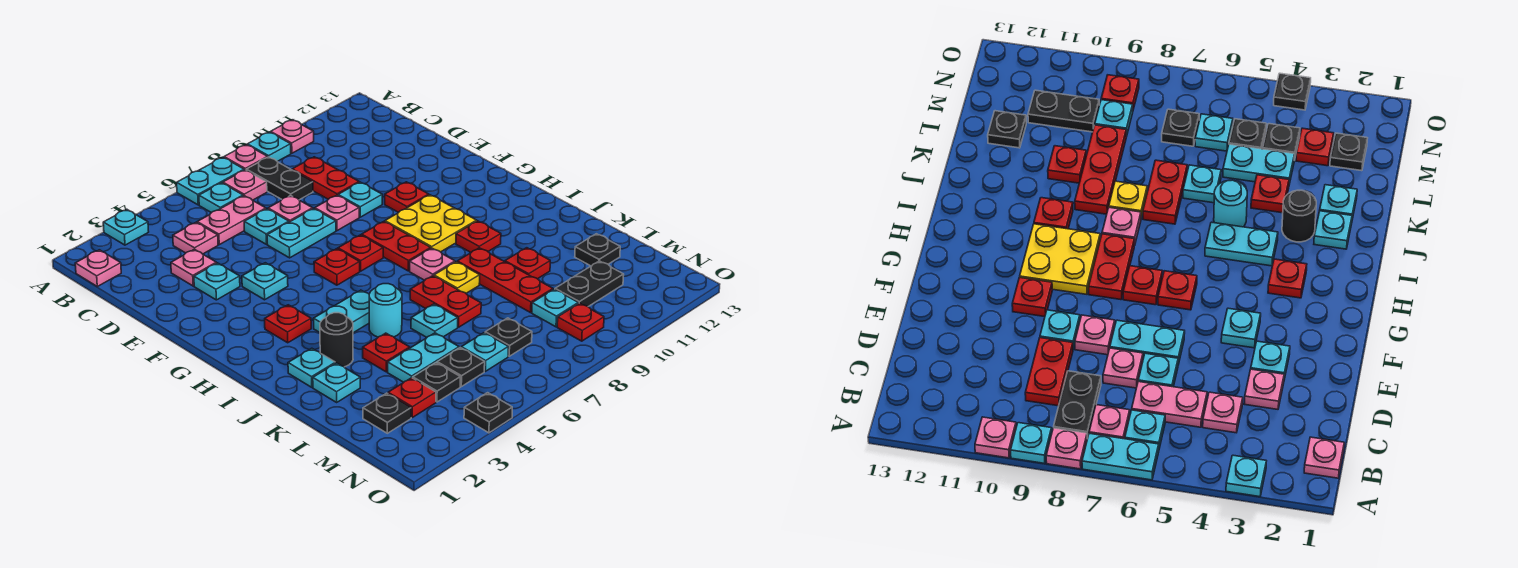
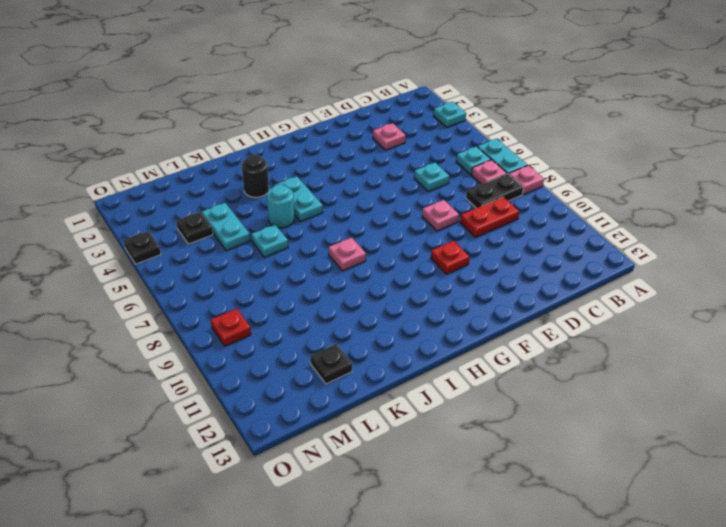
none -> cyan 1x1 plate [247,132,291,161]
none -> pink 1x1 plate [271,120,314,153]
none -> pink 1x1 plate [75,250,121,286]
none -> pink 1x1 plate [173,222,218,254]

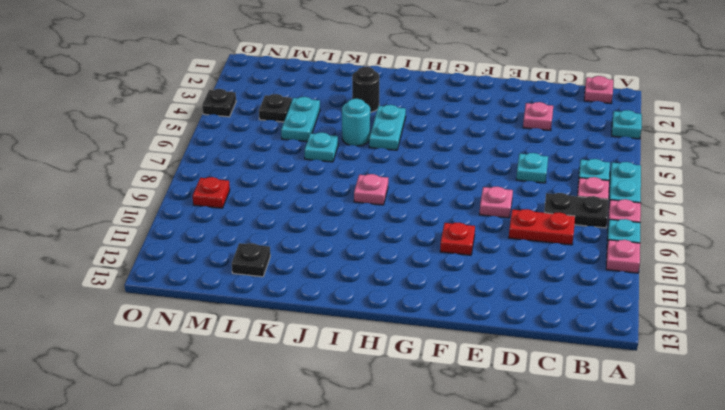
none -> pink 1x1 plate [173,222,218,254]
none -> pink 1x2 plate [197,196,266,245]
none -> pink 1x1 plate [268,195,313,222]
none -> cyan 1x1 plate [194,263,240,300]

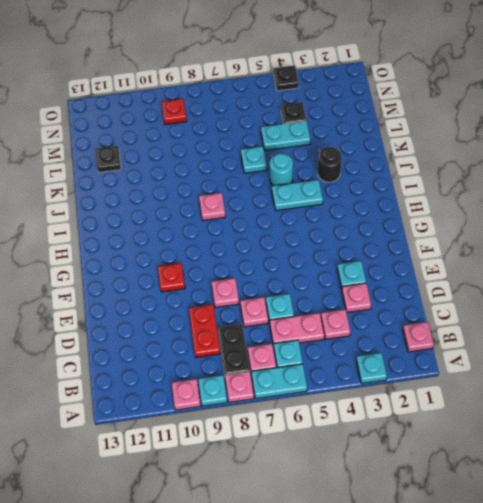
none -> cyan 1x2 plate [267,208,336,258]
none -> cyan 1x1 plate [338,182,382,217]
none -> cyan 1x1 plate [242,263,288,300]
none -> red 1x1 plate [314,249,360,285]

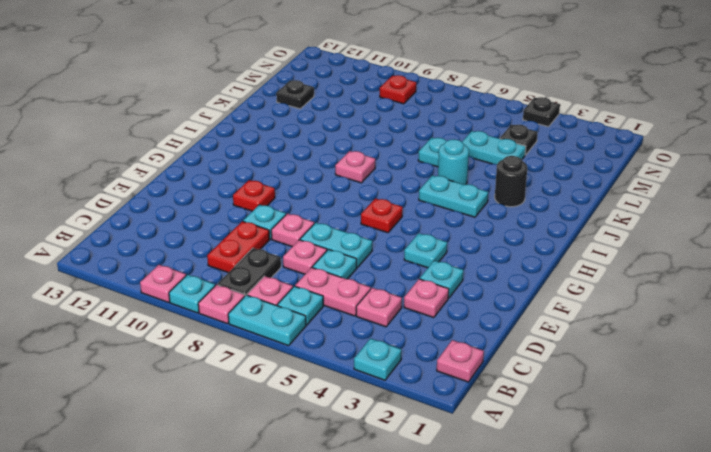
none -> red 1x1 plate [338,235,383,271]
none -> red 1x2 plate [362,222,431,271]
none -> yellow 2x2 plate [385,195,477,252]
none -> red 1x1 plate [265,305,311,343]

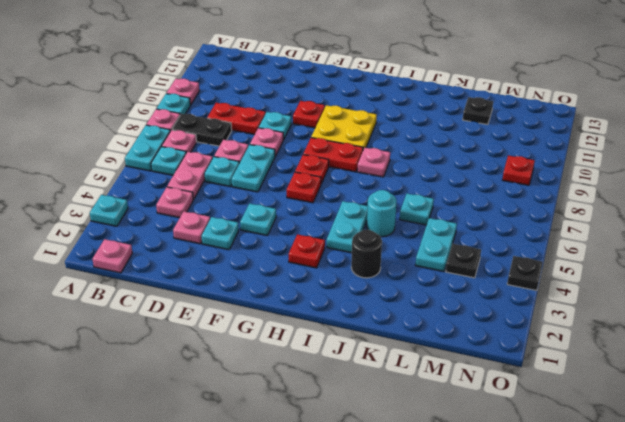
none -> red 1x1 plate [456,221,501,252]
none -> cyan 1x1 plate [288,348,335,387]
none -> red 1x2 plate [410,276,481,327]
none -> yellow 1x1 plate [434,262,480,293]

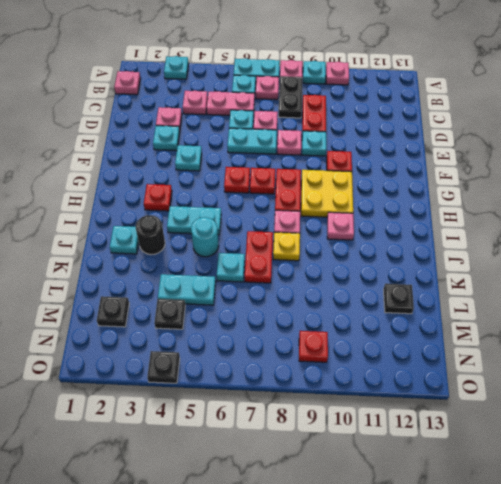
pink 1x1 plate [327,212,354,240] -> red 1x1 plate [456,221,501,252]
none -> red 1x3 plate [457,248,553,313]
none -> cyan 1x1 plate [313,363,360,402]
none -> red 1x1 plate [363,333,410,372]
none -> red 1x1 plate [505,248,550,279]

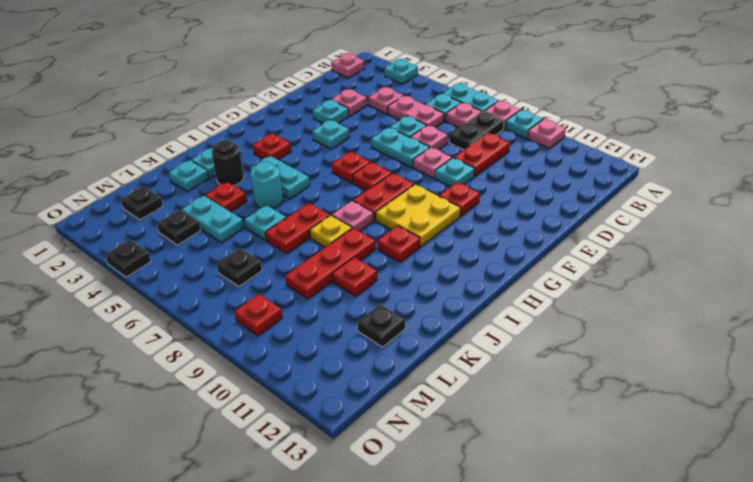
none -> red 1x1 plate [388,378,436,417]
none -> black 1x1 plate [437,348,485,387]
none -> cyan 1x1 plate [461,333,508,371]
none -> cyan 1x1 plate [532,289,578,327]

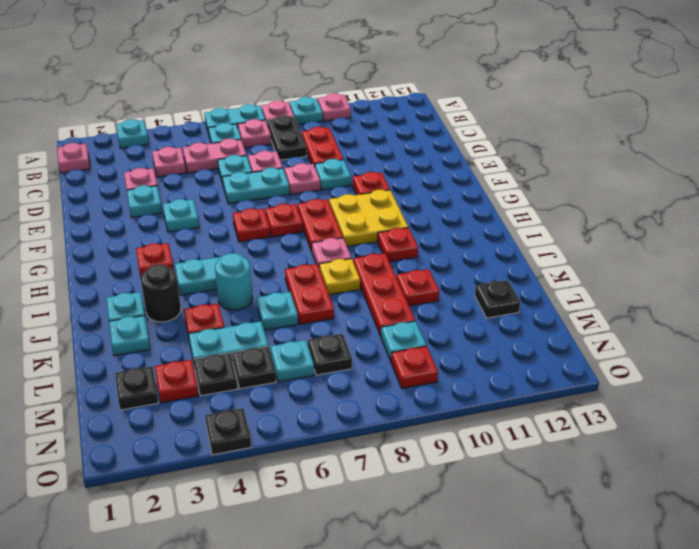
none -> black 1x2 plate [555,261,624,306]

